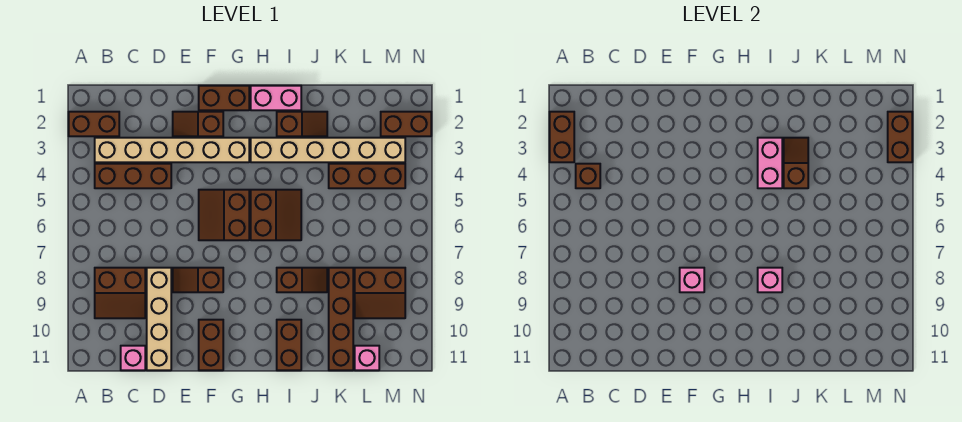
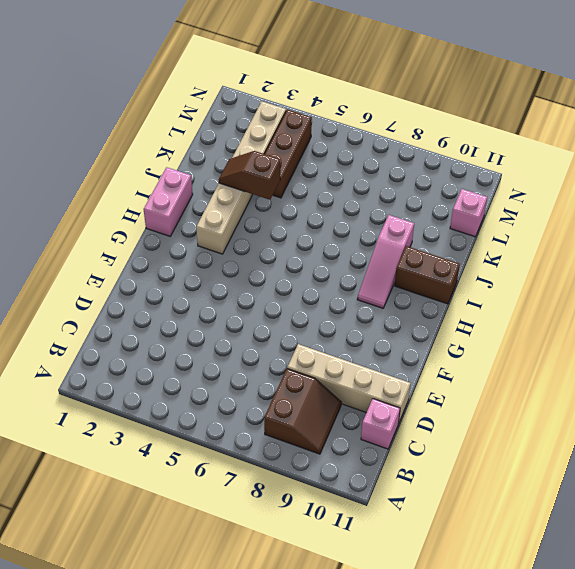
pink 1x3 slope [357,215,414,308] -> none
none -> brown 1x2 brick [69,112,119,136]
none -> tan 1x6 brick [95,138,249,162]
none -> brown 1x3 brick [95,164,171,188]

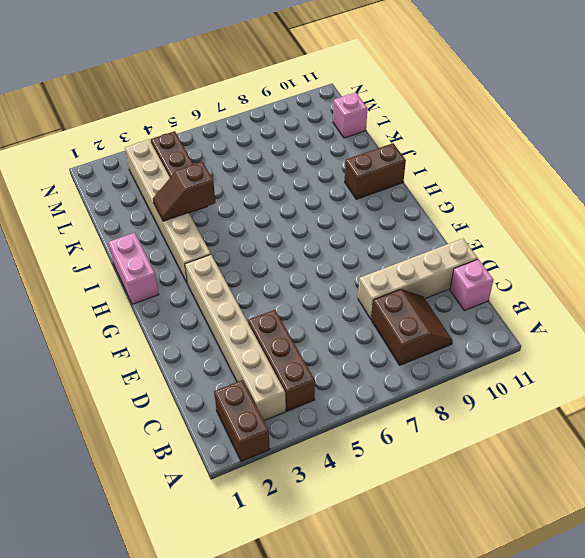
none -> brown 1x2 slope [173,112,223,136]
none -> brown 1x2 slope [173,268,223,292]
none -> brown 1x2 brick [199,86,249,110]

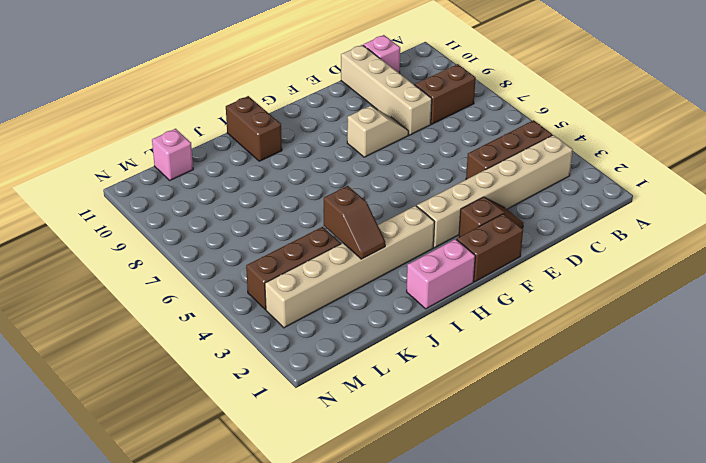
tan 1x2 slope [347,106,409,157] -> brown 1x2 slope [173,268,223,292]
none -> brown 1x2 brick [69,112,119,136]
none -> brown 2x2 slope [199,190,249,240]
none -> brown 1x2 brick [199,320,223,370]

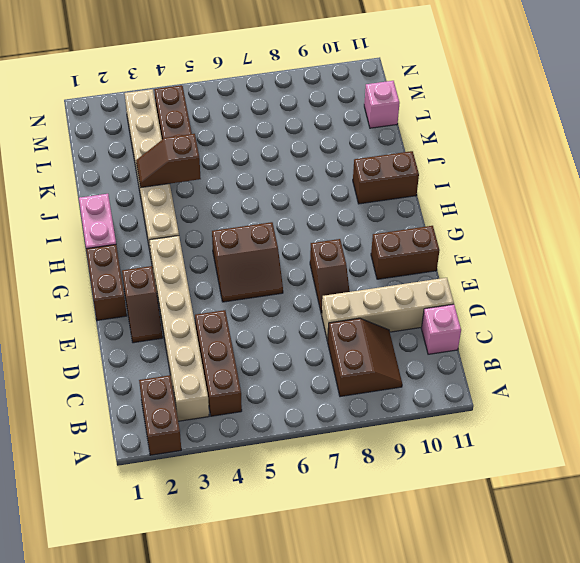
none -> brown 2x2 slope [251,190,301,240]
none -> brown 1x2 slope [277,112,327,136]
none -> brown 1x2 slope [277,268,327,292]

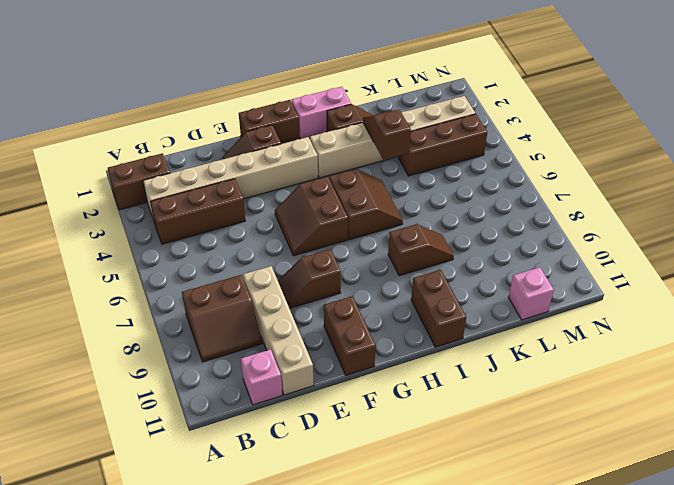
none -> brown 1x4 brick [329,268,353,370]
none -> brown 2x2 slope [355,268,405,318]
none -> brown 1x2 brick [381,112,431,136]

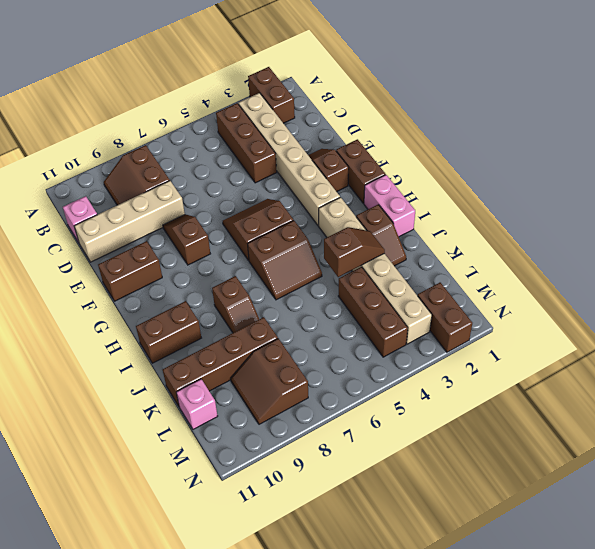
none -> brown 1x2 brick [550,112,574,162]
none -> brown 1x1 brick [576,164,600,188]
none -> pink 1x1 brick [680,268,704,292]

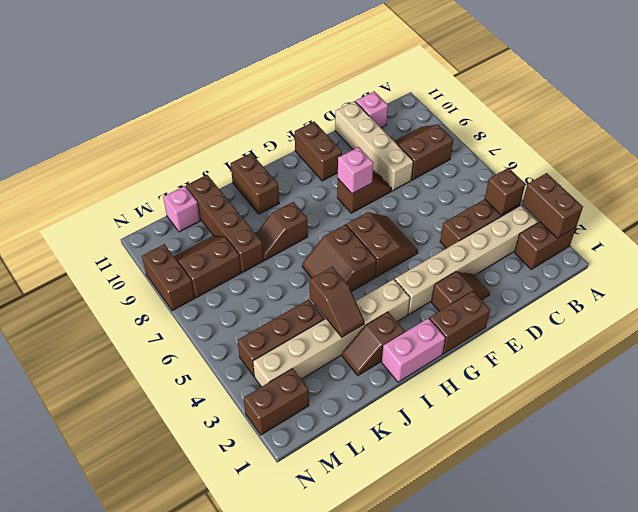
brown 1x2 brick [142,244,195,311] -> brown 1x2 brick moved to [888,112,912,162]
none -> pink 1x2 brick [758,138,782,188]
none -> pink 1x1 brick [758,268,782,292]

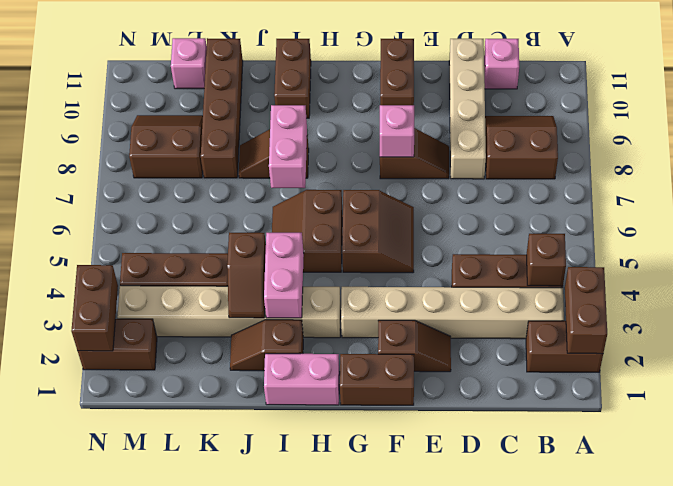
pink 1x2 brick [269,105,307,188] -> pink 1x1 brick [758,268,782,292]

